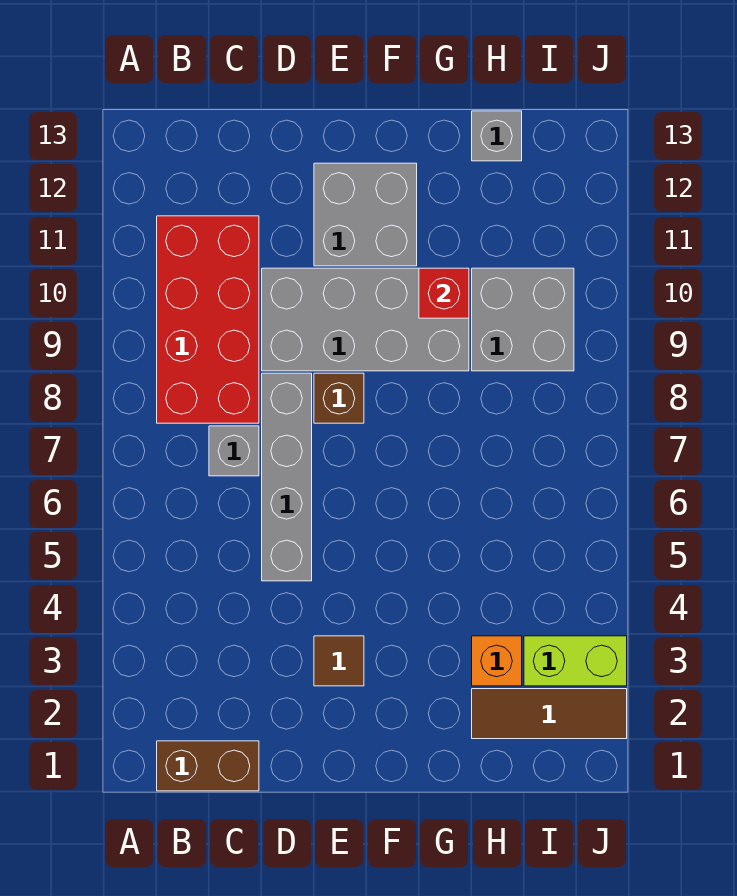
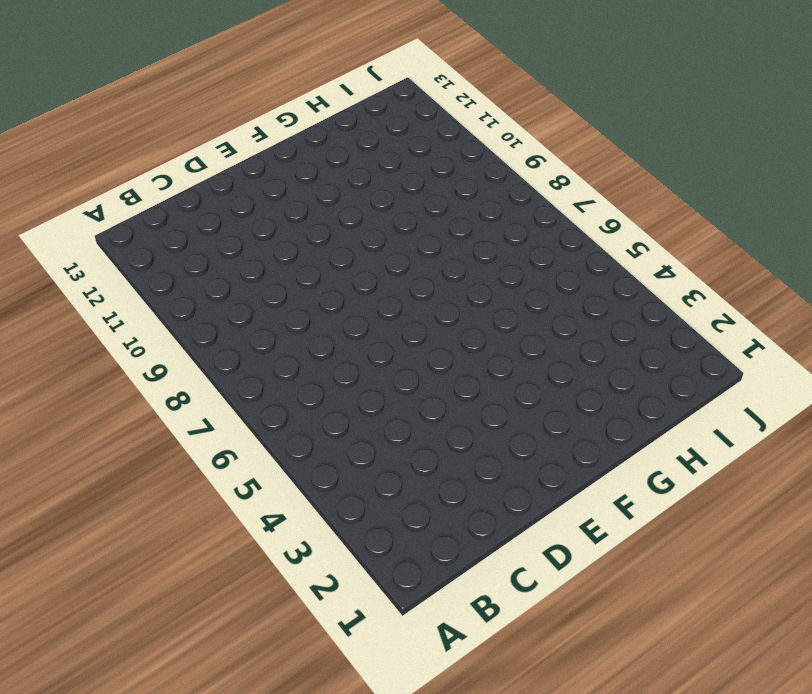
none -> brown 1x2 brick [157,741,259,791]
none -> red 2x4 brick [157,216,259,423]
none -> grey 1x1 brick [209,426,259,476]

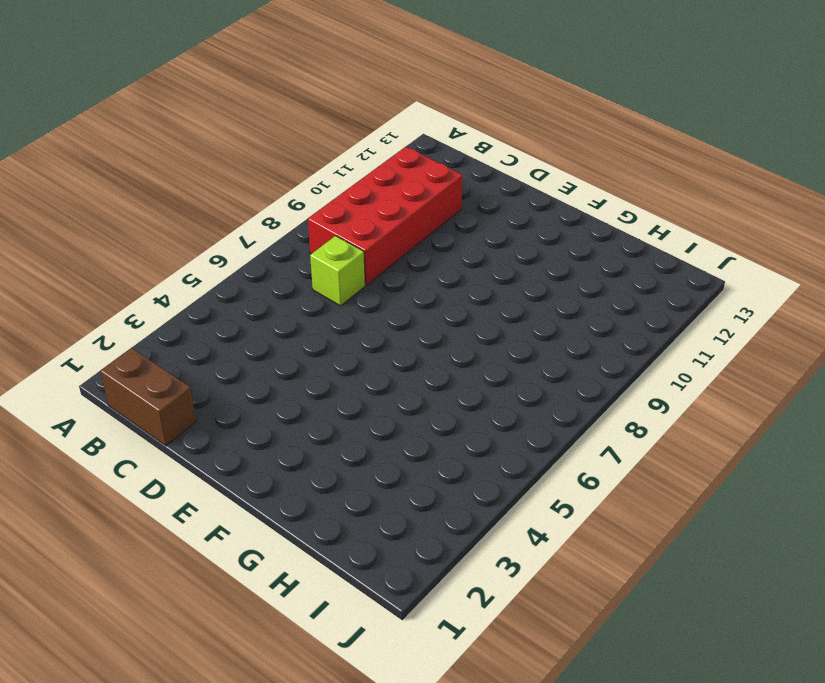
lime 1x1 brick [310,236,365,306] -> grey 1x1 brick [209,426,259,476]
none -> grey 1x4 brick [262,373,312,581]
none -> grey 2x4 brick [262,268,469,371]
none -> brown 1x1 tile [314,636,364,686]

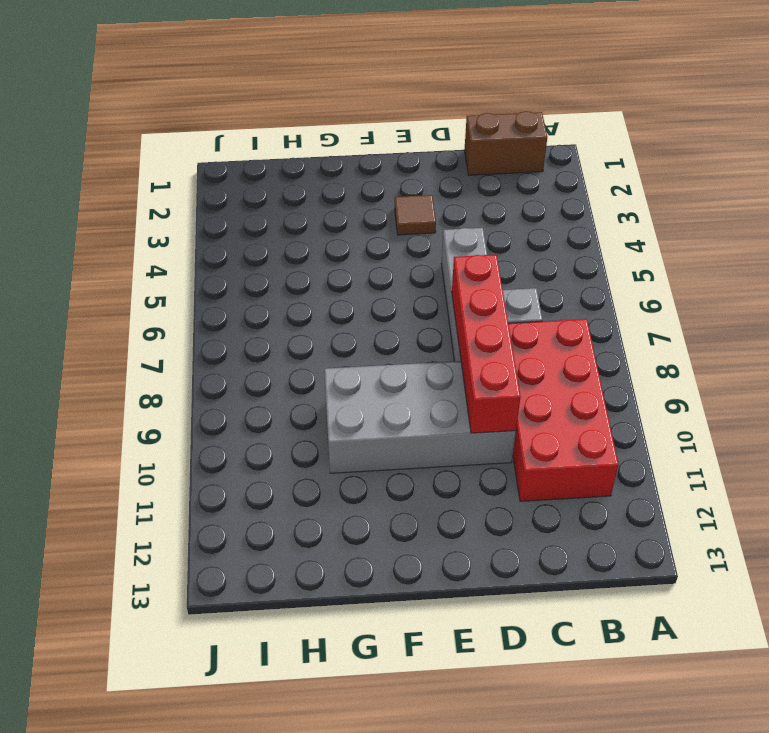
red 1x4 brick [452,255,521,433] -> none
none -> brown 1x1 brick [314,373,364,423]
none -> grey 2x2 brick [314,163,417,266]
none -> brown 1x3 tile [472,689,627,739]

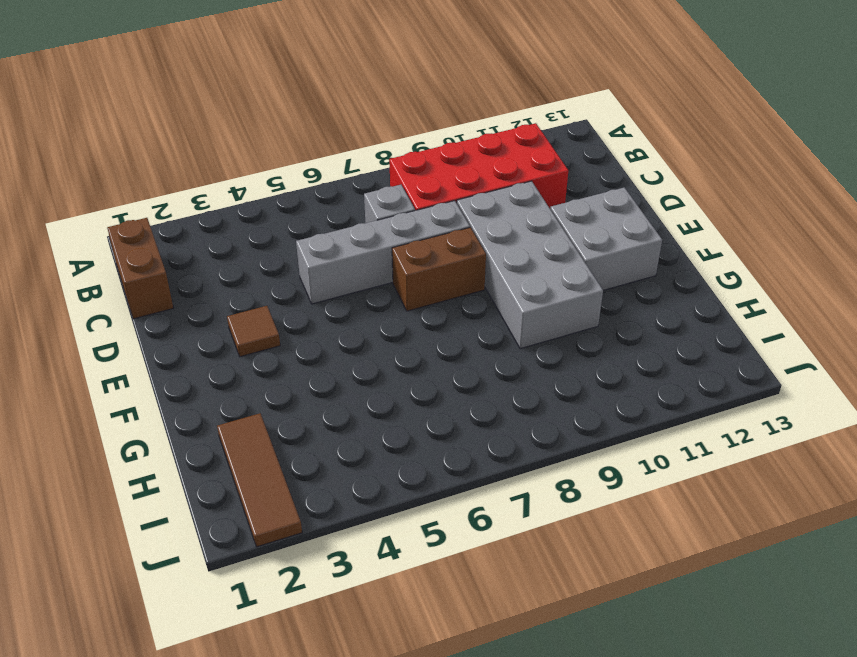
brown 1x2 brick [392,227,486,311] -> brown 1x1 brick [314,373,364,423]
none -> orange 1x1 brick [472,636,522,686]
none -> grey 2x2 brick [472,268,574,371]
none -> grey 1x1 brick [472,111,522,161]

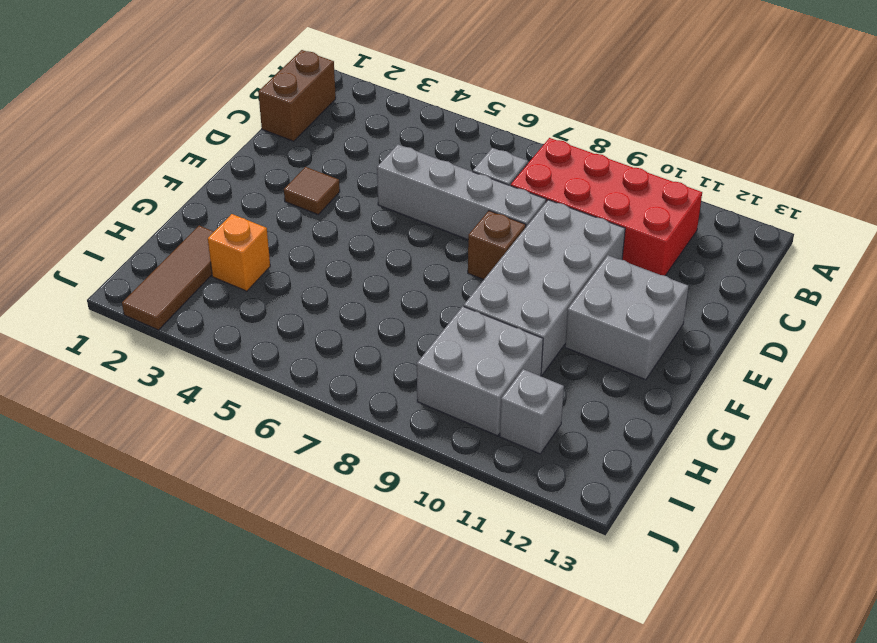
grey 1x1 brick [500,369,564,454] -> grey 1x1 brick moved to [472,111,522,161]
none -> lime 1x2 brick [524,636,627,686]
none -> red 1x1 brick [419,268,469,318]

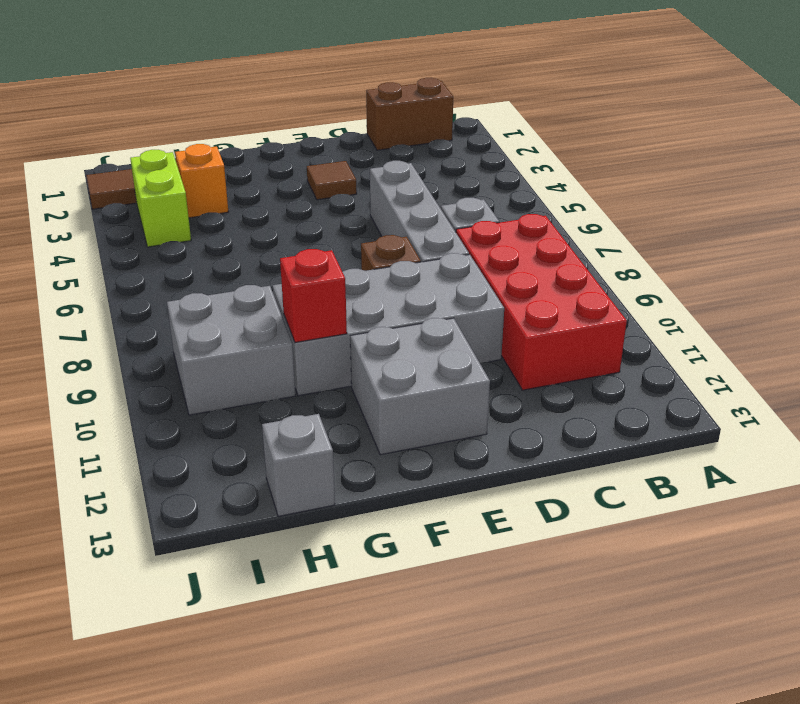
lime 1x2 brick [130,150,191,247] -> lime 1x2 brick turned to [524,636,627,686]

